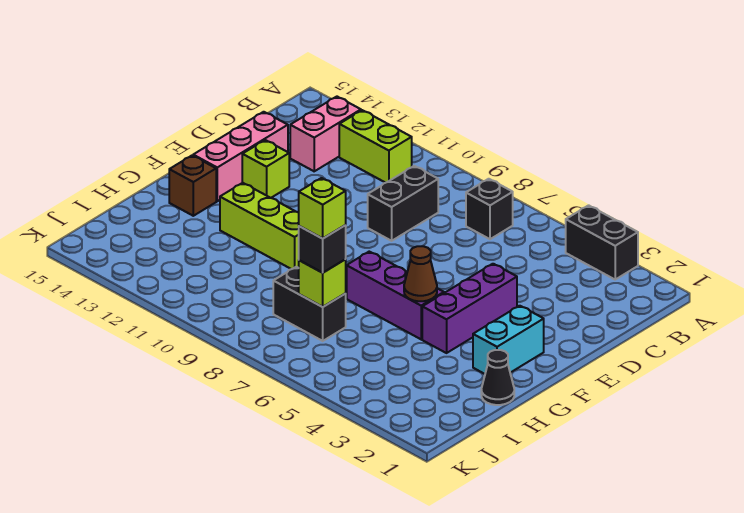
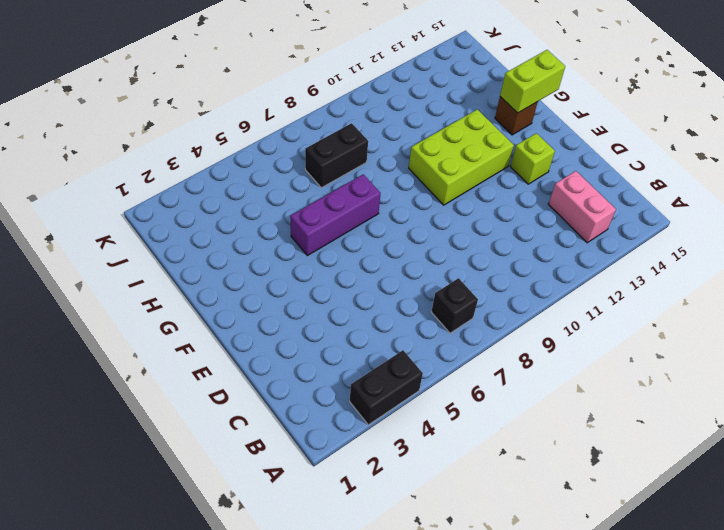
lime 2x3 brick [409,109,514,205] -> lime 1x3 brick [220,183,299,269]
lime 1x2 brick [500,50,565,113] -> lime 1x2 brick moved to [339,110,412,183]
none -> black 1x2 brick [368,166,438,241]
none -> pink 1x3 brick [193,112,288,201]
none -> purple 1x3 brick [422,264,517,353]

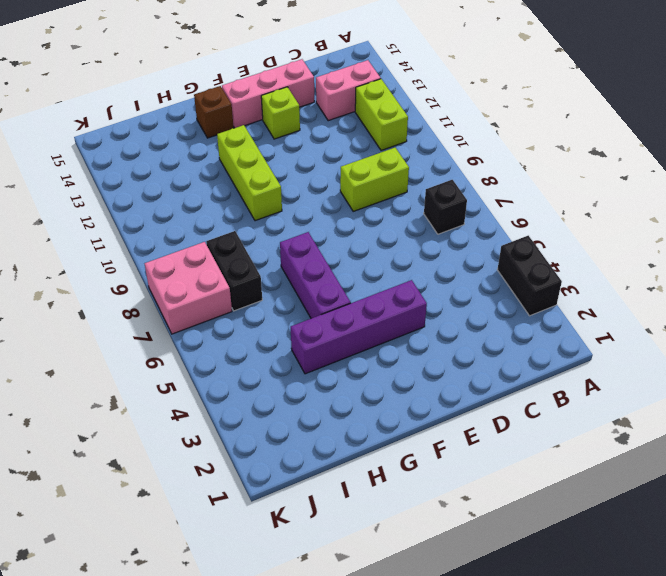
lime 1x2 brick [340,148,409,211] -> black 1x2 brick [368,166,438,241]
purple 1x4 brick [291,280,427,374] -> purple 1x3 brick [422,264,517,353]
pink 2x2 brick [145,242,232,334] -> none
none -> cyan 1x2 brick [473,306,544,374]
none -> black 1x1 cone [481,350,514,405]
none -> brown 1x1 cone [404,246,437,301]

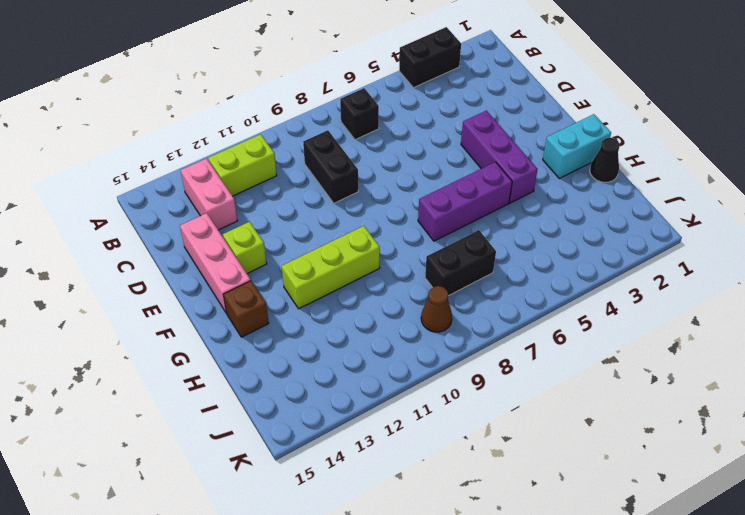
cyan 1x2 brick [543,114,611,178] -> cyan 1x2 brick turned to [473,306,544,374]
brown 1x1 cone [421,286,452,332] -> brown 1x1 cone moved to [404,246,437,301]
none -> lime 1x1 brick [299,260,346,307]
none -> black 1x1 brick [299,225,346,273]
none -> lime 1x1 brick [299,178,346,238]

